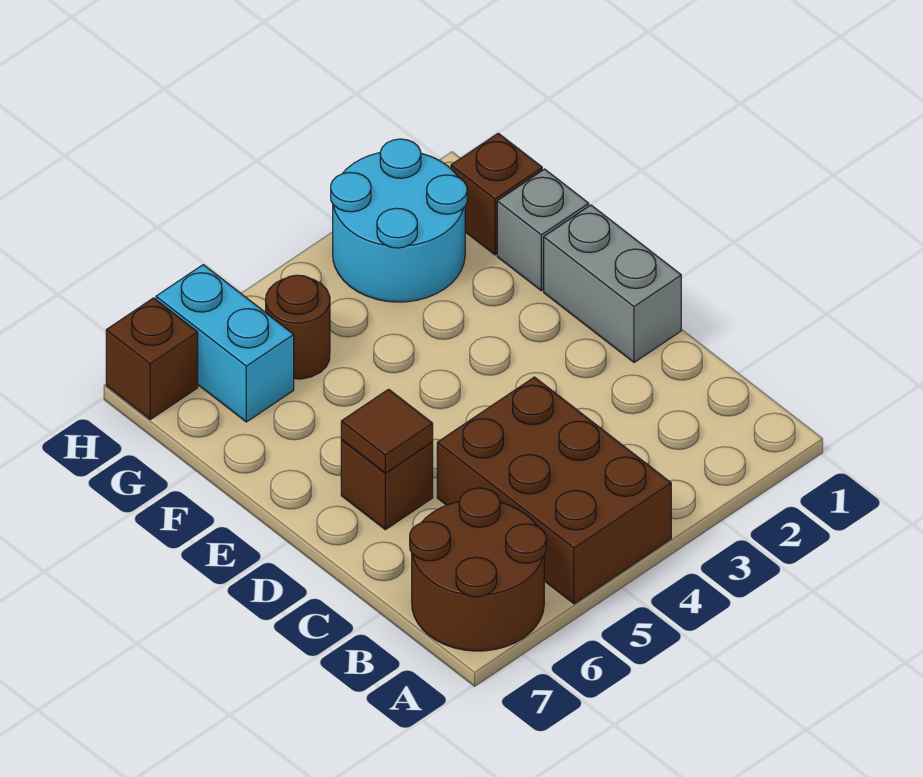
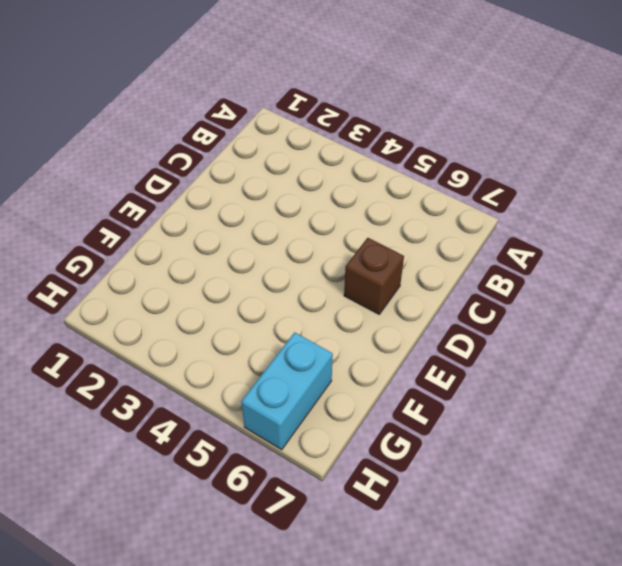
none -> brown 2x3 brick [437,377,671,604]
none -> brown 2x2 round brick [410,488,546,651]

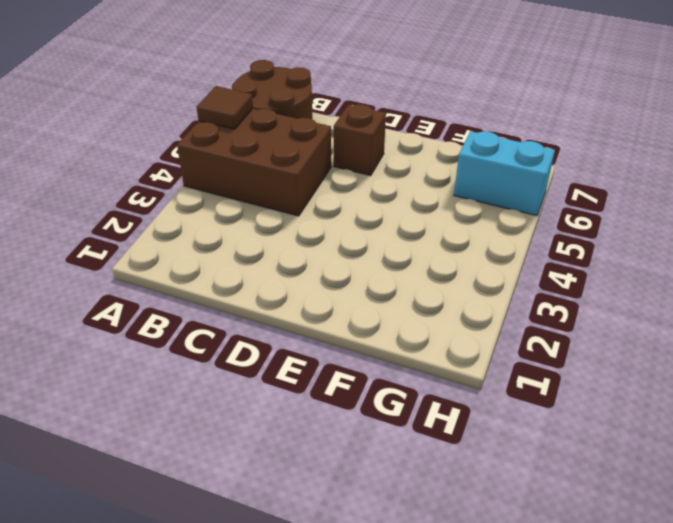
brown 1x1 tile [197,86,253,129] -> brown 1x1 tile moved to [341,389,433,473]
none -> grey 1x2 brick [544,205,681,362]
none -> grey 1x1 brick [497,169,589,291]

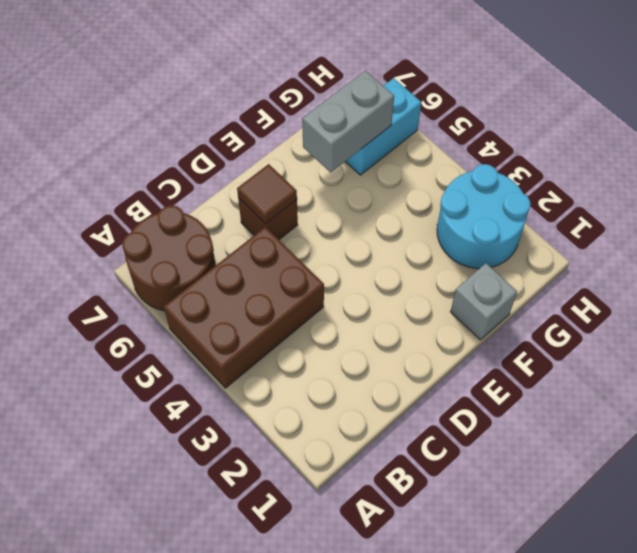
grey 1x2 brick [302,71,394,172] -> grey 1x2 brick moved to [544,205,681,362]
none -> brown 1x1 brick [451,133,542,255]
none -> brown 1x1 round brick [266,275,330,379]

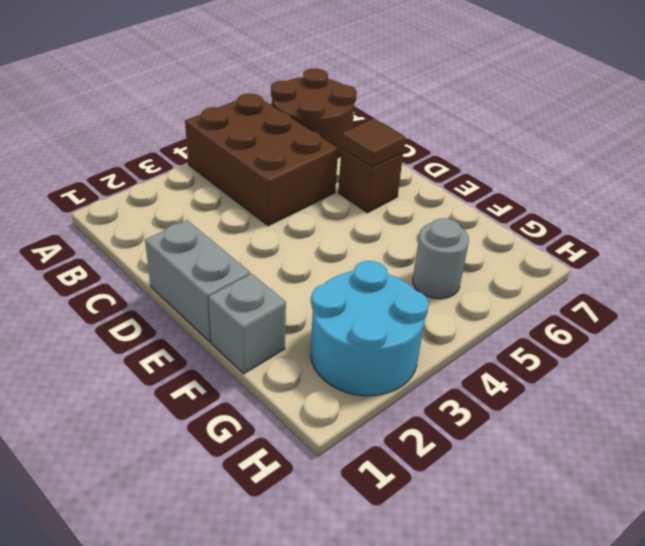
grey 1x1 round brick [413,218,469,299] -> brown 1x1 round brick [266,275,330,379]
none -> brown 1x1 brick [451,133,542,255]
none -> cyan 1x2 brick [156,265,294,422]

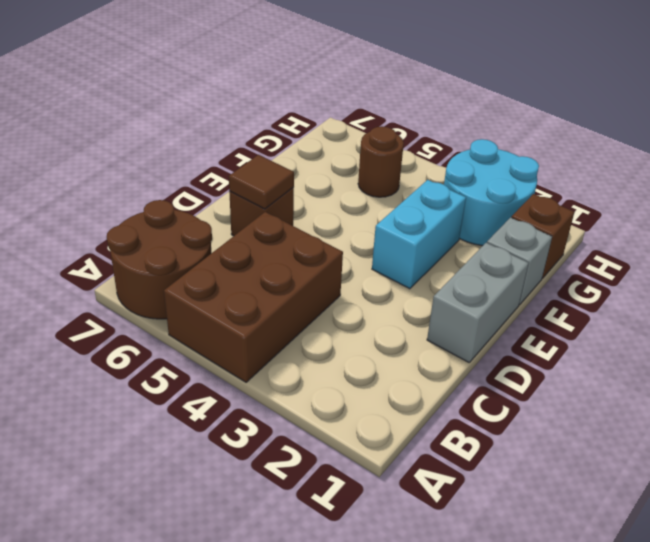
cyan 1x2 brick [372,180,466,289] -> cyan 1x2 brick moved to [156,265,294,422]
none -> brown 1x1 brick [106,298,198,419]

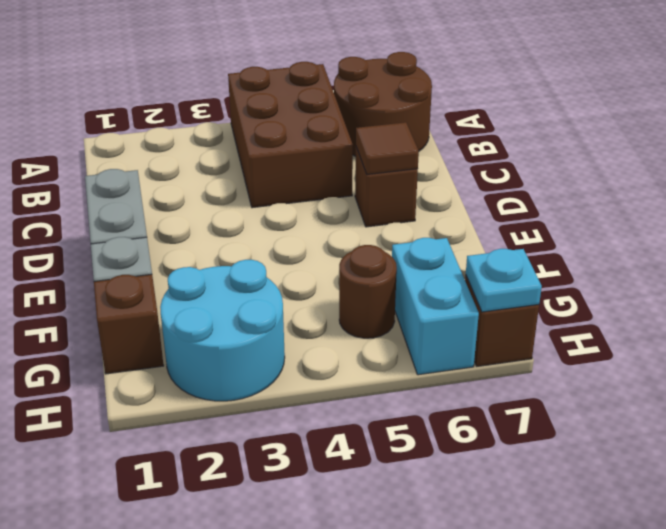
cyan 1x1 plate [466,249,542,312] -> none

